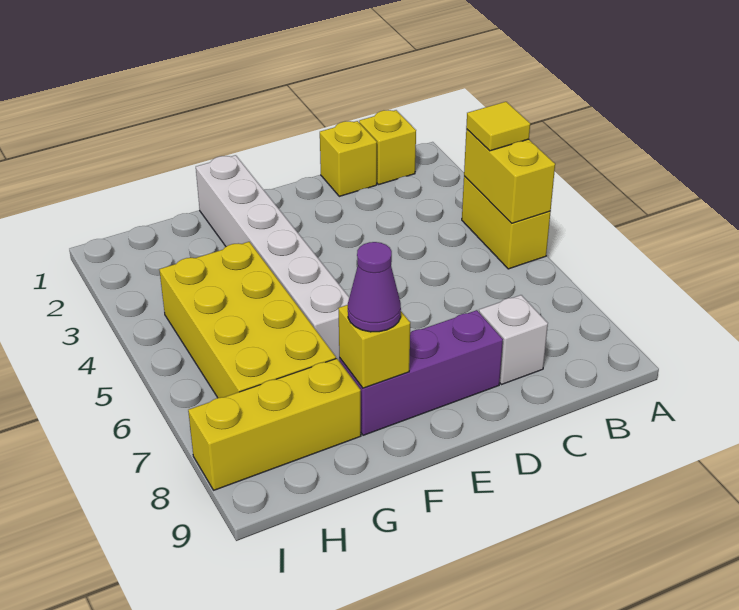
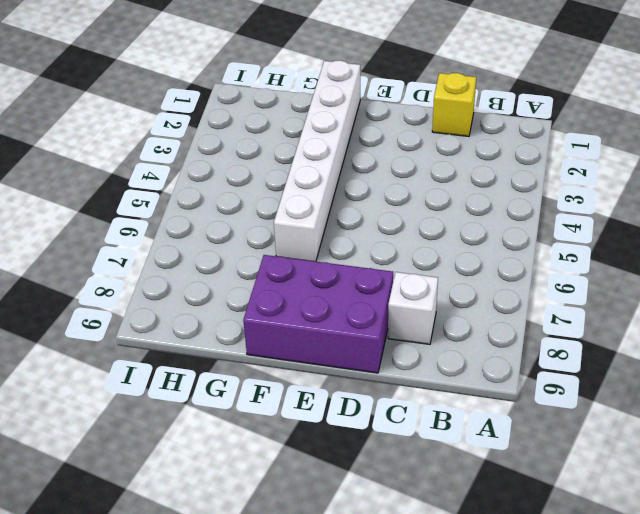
purple 2x3 brick [243,255,393,373] -> purple 1x3 brick [339,310,503,435]
none -> yellow 1x2 brick [462,176,550,269]
none -> yellow 1x1 brick [359,110,416,184]
none -> yellow 2x4 brick [159,242,336,398]

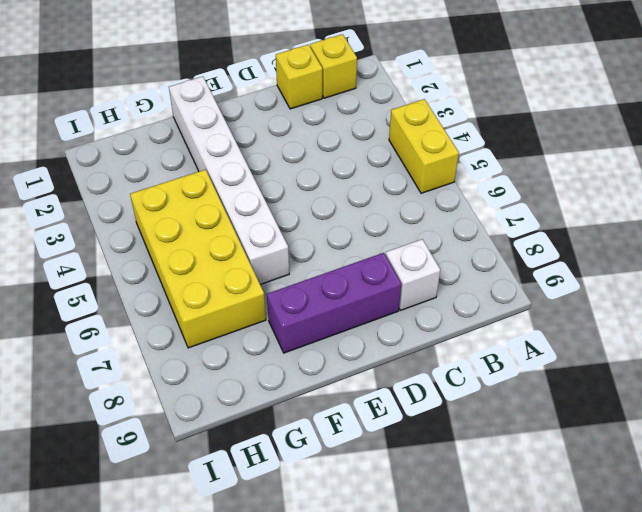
none -> yellow 1x3 brick [188,358,361,490]
none -> yellow 1x2 brick [464,129,555,223]
none -> yellow 1x1 brick [339,305,410,388]

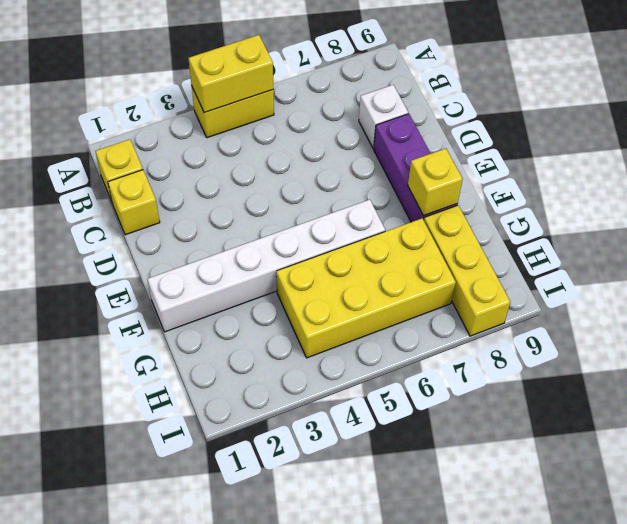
none -> yellow 1x1 tile [466,102,530,151]
none -> purple 1x1 cone [348,242,401,332]

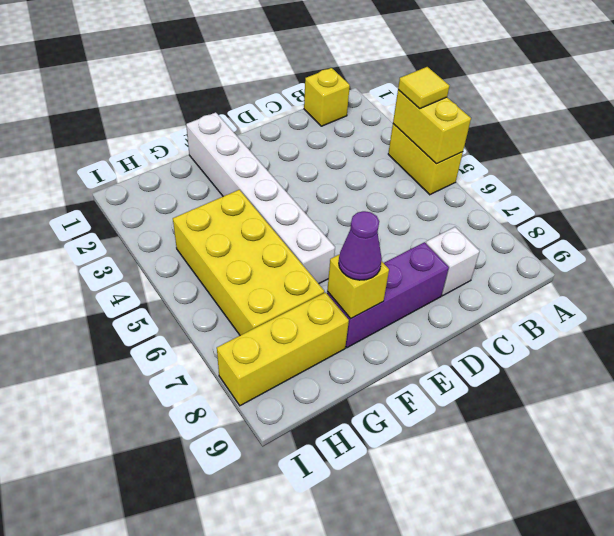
none -> yellow 1x1 brick [320,121,377,196]

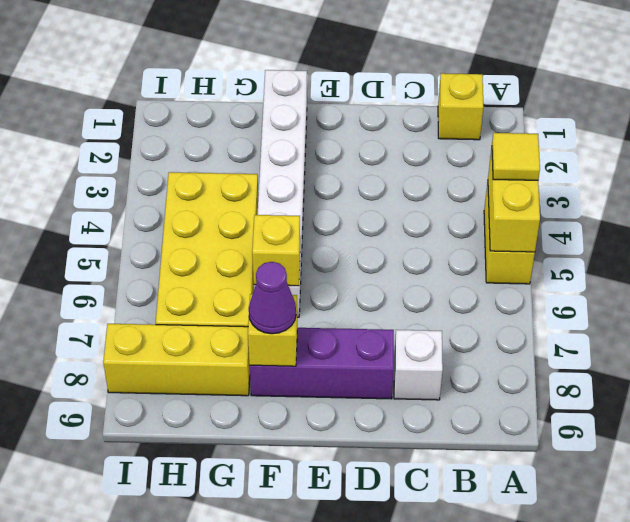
yellow 1x1 brick [252,215,300,286] -> yellow 1x1 brick moved to [320,121,377,196]

